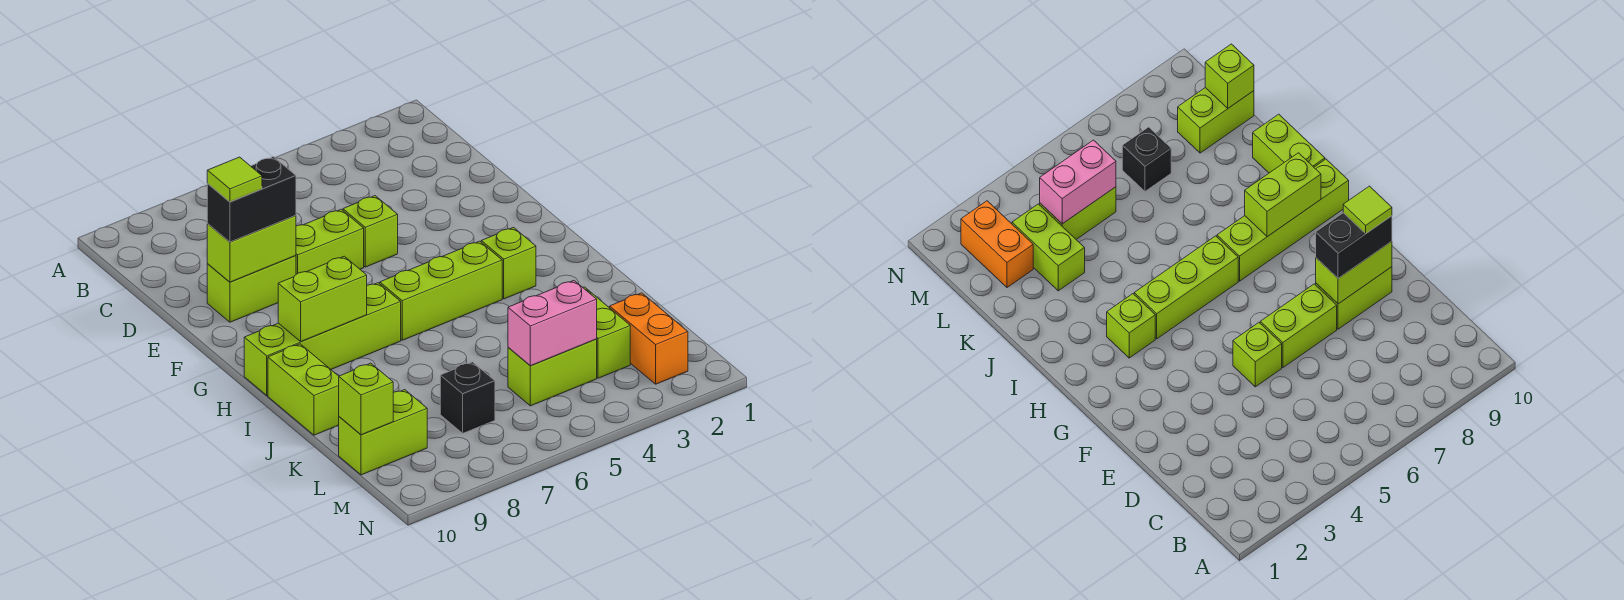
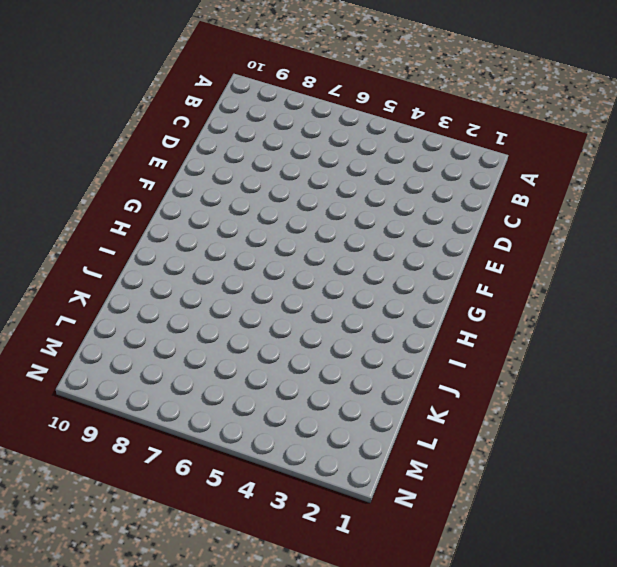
none -> lime 1x1 brick [343,196,398,267]
none -> lime 1x2 brick [296,209,364,274]
none -> lime 1x2 brick [207,256,296,322]

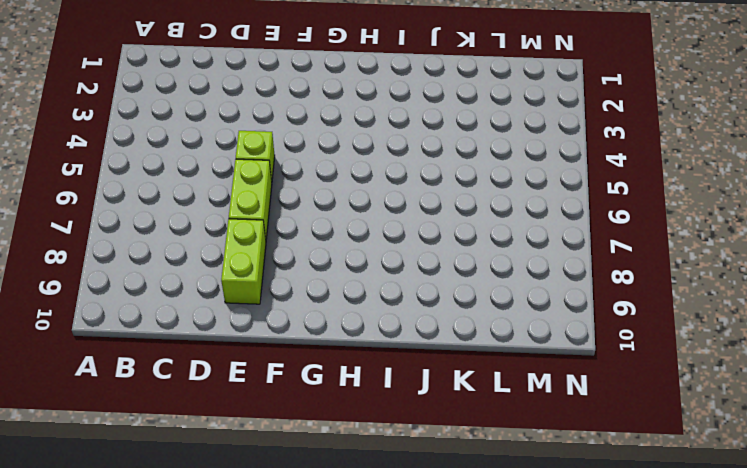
none -> lime 1x1 brick [481,228,536,299]
none -> lime 1x3 brick [380,241,502,340]
none -> lime 1x4 brick [244,283,401,395]

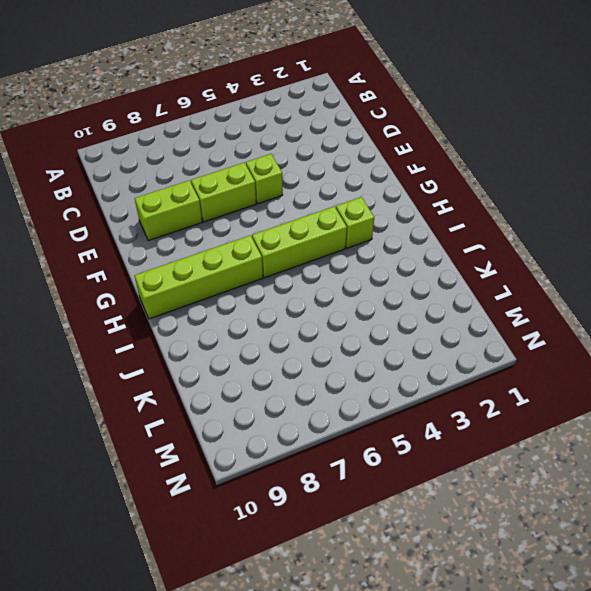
none -> lime 1x2 brick [268,344,339,435]
none -> lime 1x2 brick [583,287,630,378]
none -> orange 1x2 brick [610,293,688,384]

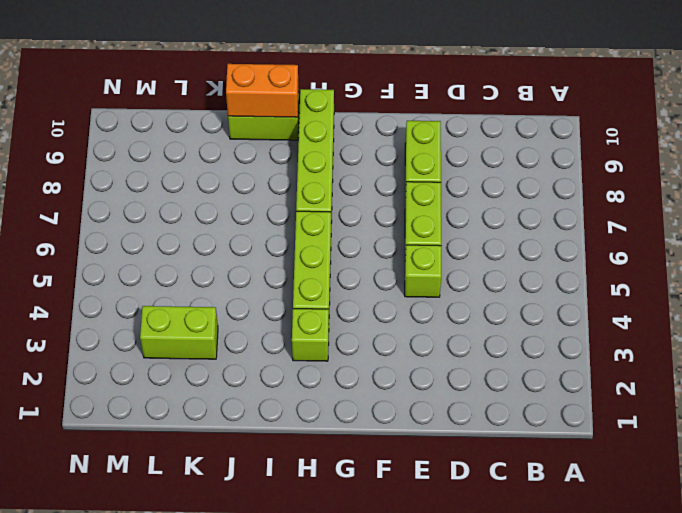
orange 1x2 brick [226,64,299,117] -> orange 1x2 brick moved to [610,293,688,384]
none -> lime 1x2 brick [508,339,597,406]
none -> black 1x1 brick [440,362,495,433]
none -> lime 1x2 brick [339,390,427,475]

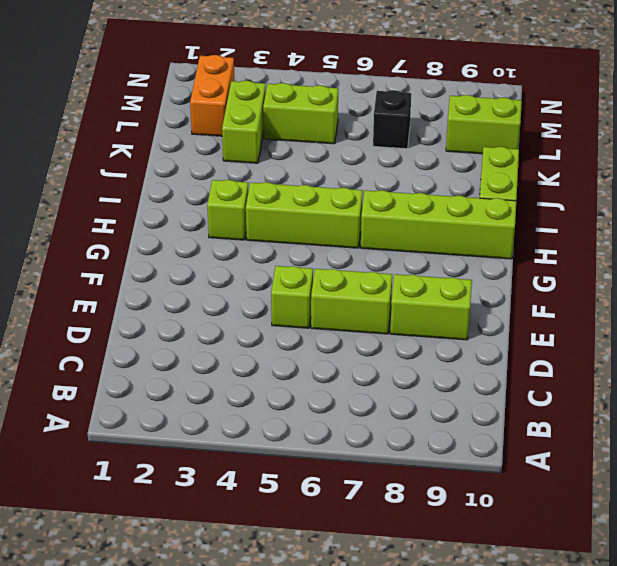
none -> lime 1x2 brick [207,216,296,282]
none -> lime 1x2 brick [278,256,367,341]
none -> pink 1x2 brick [508,281,597,366]

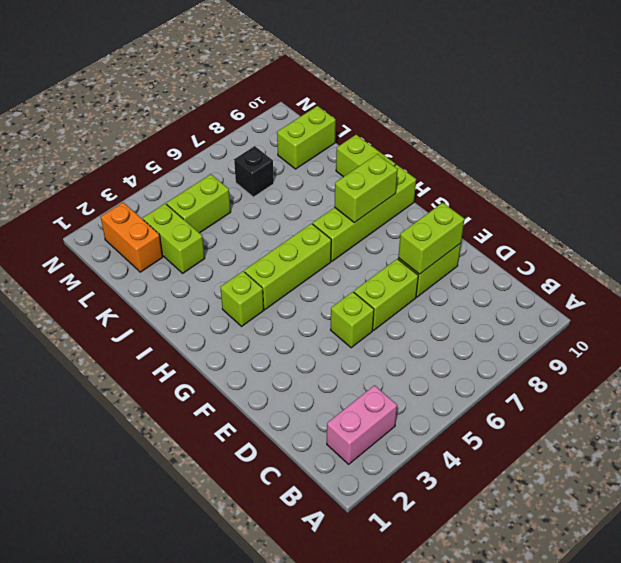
pink 1x2 brick [327,385,397,464] -> pink 1x2 brick moved to [508,281,597,366]
none -> lime 1x1 brick [339,363,393,435]
none -> black 1x2 brick [207,157,296,242]
none -> lime 1x1 tile [207,157,262,202]

